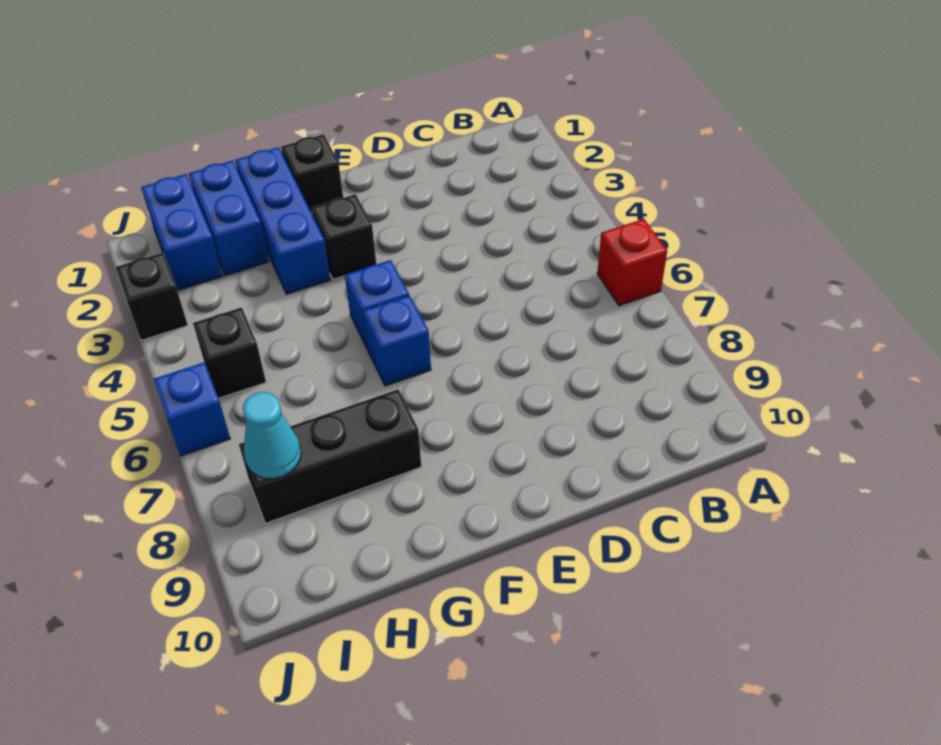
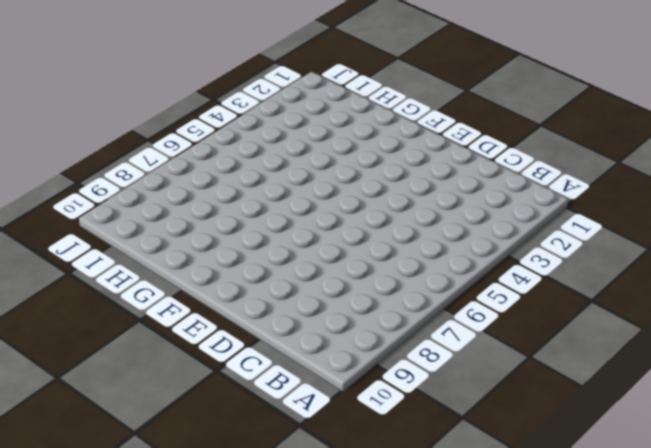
none -> red 1x1 brick [597,219,667,306]
none -> black 1x1 brick [281,134,343,213]
none -> black 1x1 brick [311,194,376,279]

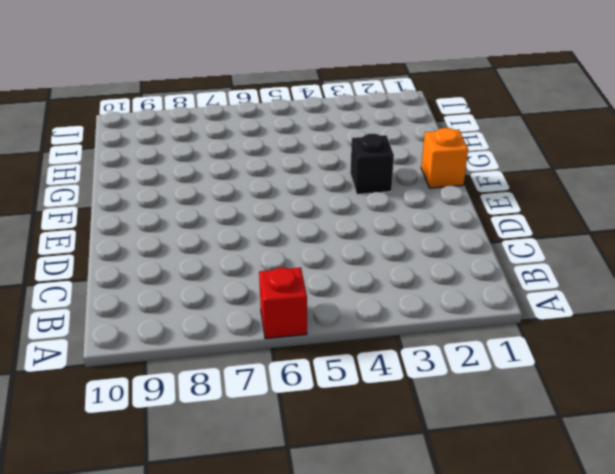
orange 1x1 brick [421,128,468,188] -> black 1x1 brick [281,134,343,213]
none -> blue 1x1 brick [345,260,409,348]
none -> blue 1x1 brick [363,295,431,386]
none -> blue 1x3 brick [235,147,331,294]

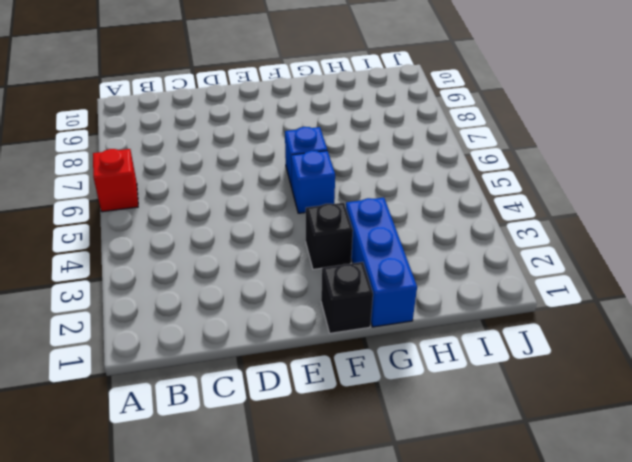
none -> black 1x3 brick [239,389,421,523]
none -> blue 1x2 brick [189,161,269,276]
none -> blue 1x2 brick [141,174,222,291]

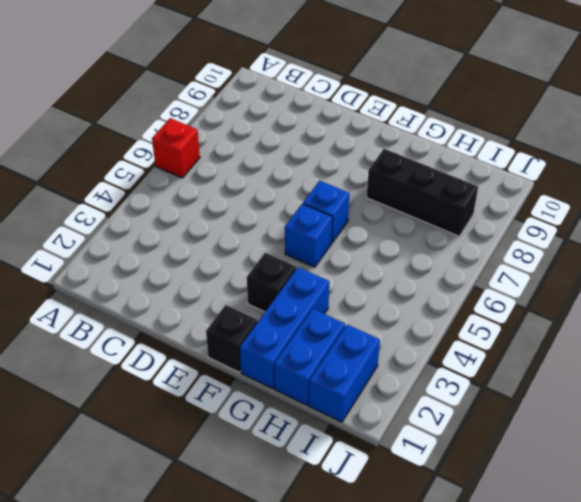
none -> black 1x1 brick [193,307,266,398]
none -> black 1x1 brick [115,253,188,340]
none -> blue 1x1 brick [154,362,230,456]

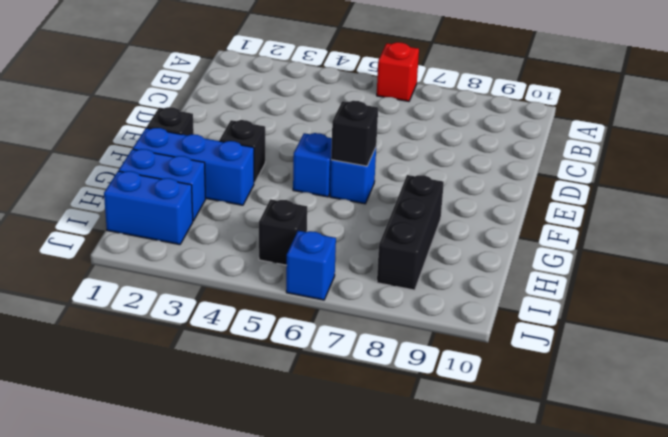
black 1x1 brick [331,101,378,166] -> black 1x1 brick moved to [115,253,188,340]
none -> cyan 1x1 cone [243,392,301,479]

